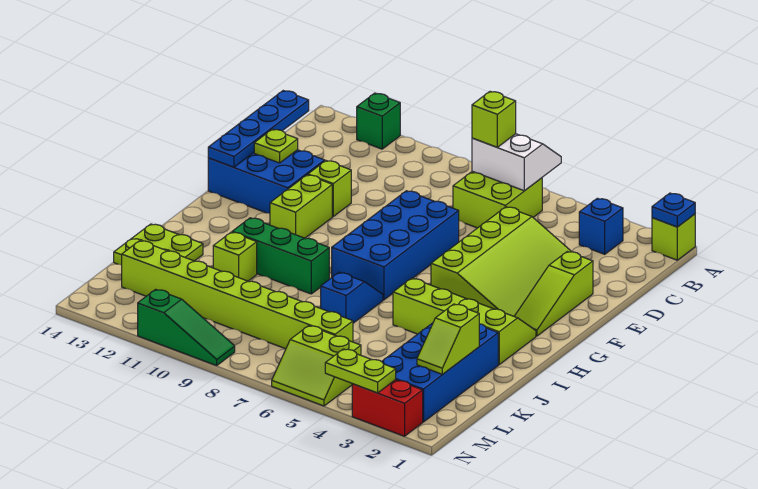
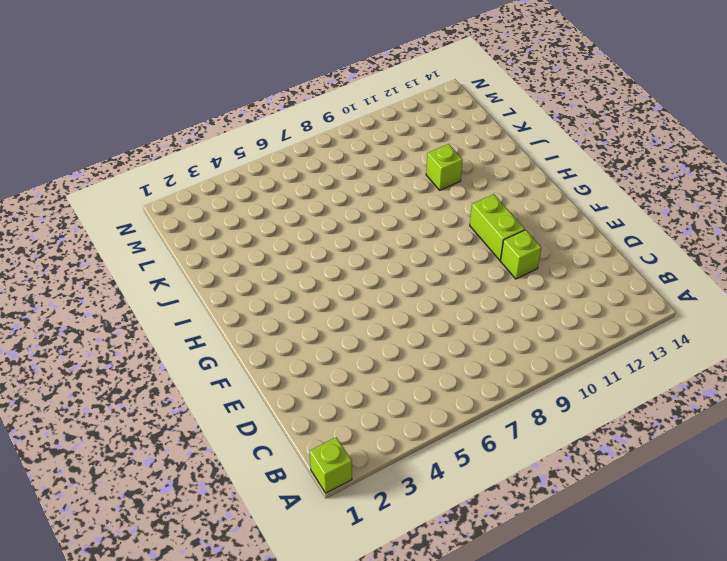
none -> green 1x1 brick [357,93,400,149]
none -> blue 1x1 brick [579,198,623,254]
none -> lime 2x2 brick [453,171,542,228]

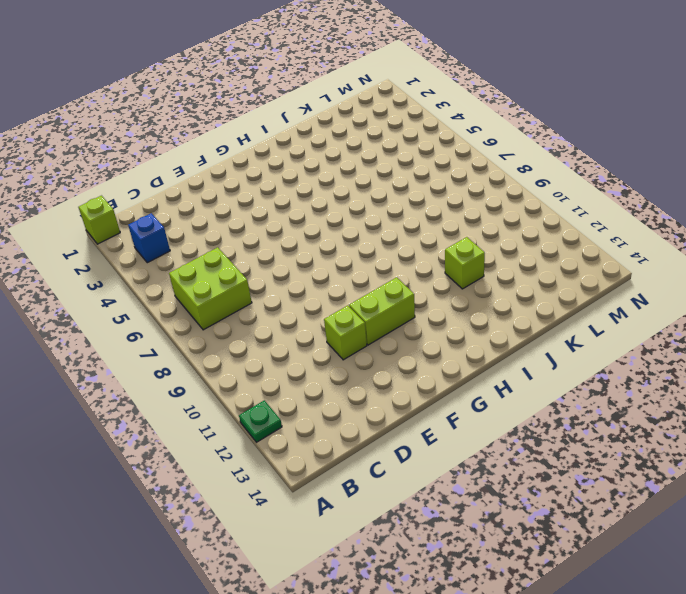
green 1x1 plate [239,400,282,442] -> green 1x1 brick [357,93,400,149]
none -> lime 3x4 slope [431,207,572,316]
none -> lime 1x3 slope [514,251,593,336]
none -> blue 2x4 brick [332,191,459,300]

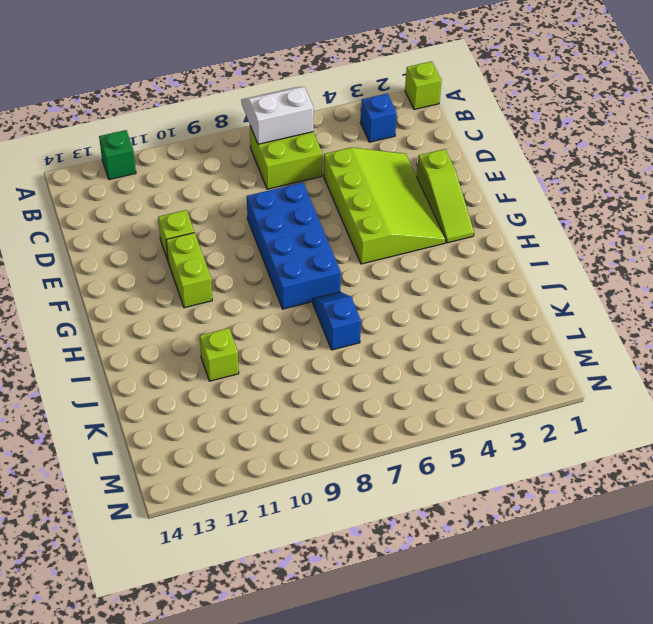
none -> blue 2x3 brick [208,150,325,214]
none -> lime 2x4 slope [393,278,536,365]
none -> green 1x3 brick [232,218,329,294]

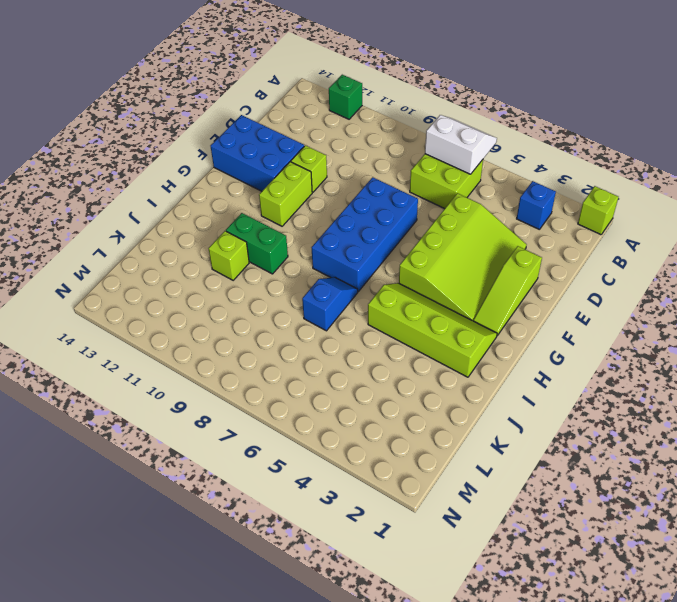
green 1x2 brick [226,213,288,274] -> green 1x3 brick [232,218,329,294]
none -> blue 2x4 brick [382,323,498,422]
none -> lime 2x2 plate [114,224,203,265]
none -> lime 1x8 brick [122,241,353,349]

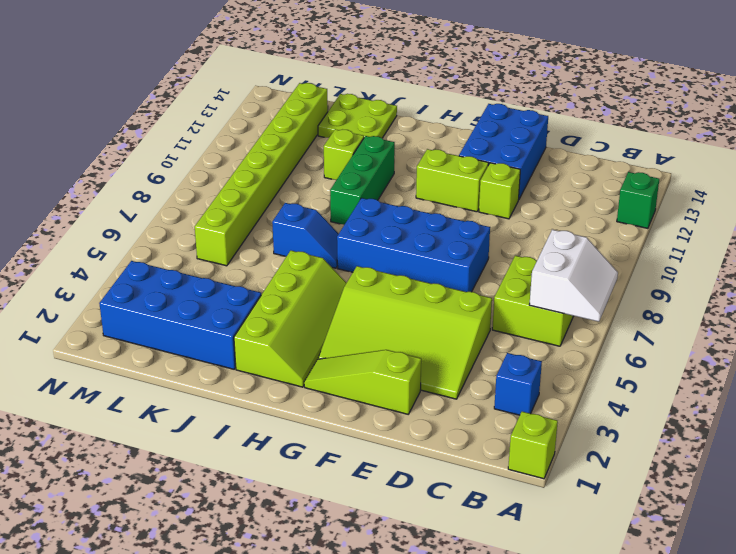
none -> lime 2x2 slope [272,326,361,406]
none -> red 1x2 brick [352,380,423,436]
none -> green 1x3 slope [138,289,235,366]

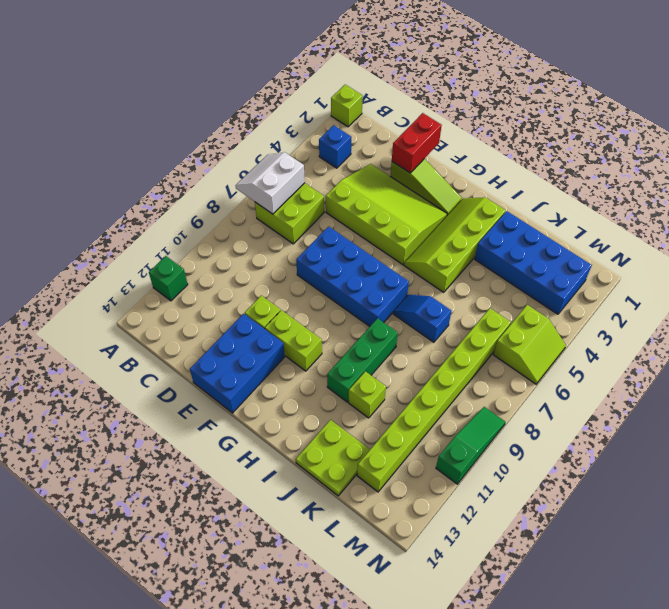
red 1x2 brick [392,113,442,173] -> red 1x2 brick moved to [352,380,423,436]
none -> blue 1x1 plate [652,193,695,227]
none -> blue 1x4 plate [208,91,309,167]
none -> lime 1x1 plate [254,129,298,163]

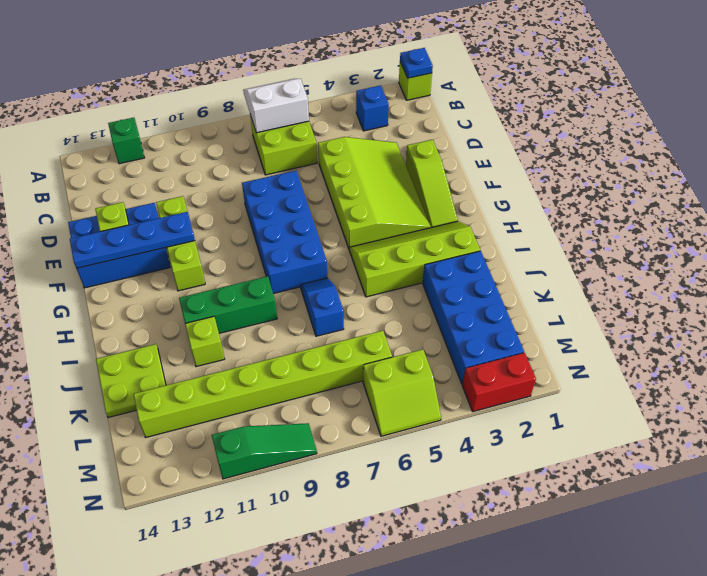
blue 1x4 plate [70,212,195,268] -> blue 1x4 plate turned to [208,91,309,167]
none -> lime 1x2 slope [417,304,479,374]
none -> lime 1x2 plate [325,349,396,393]
none -> lime 1x1 brick [472,91,516,147]

